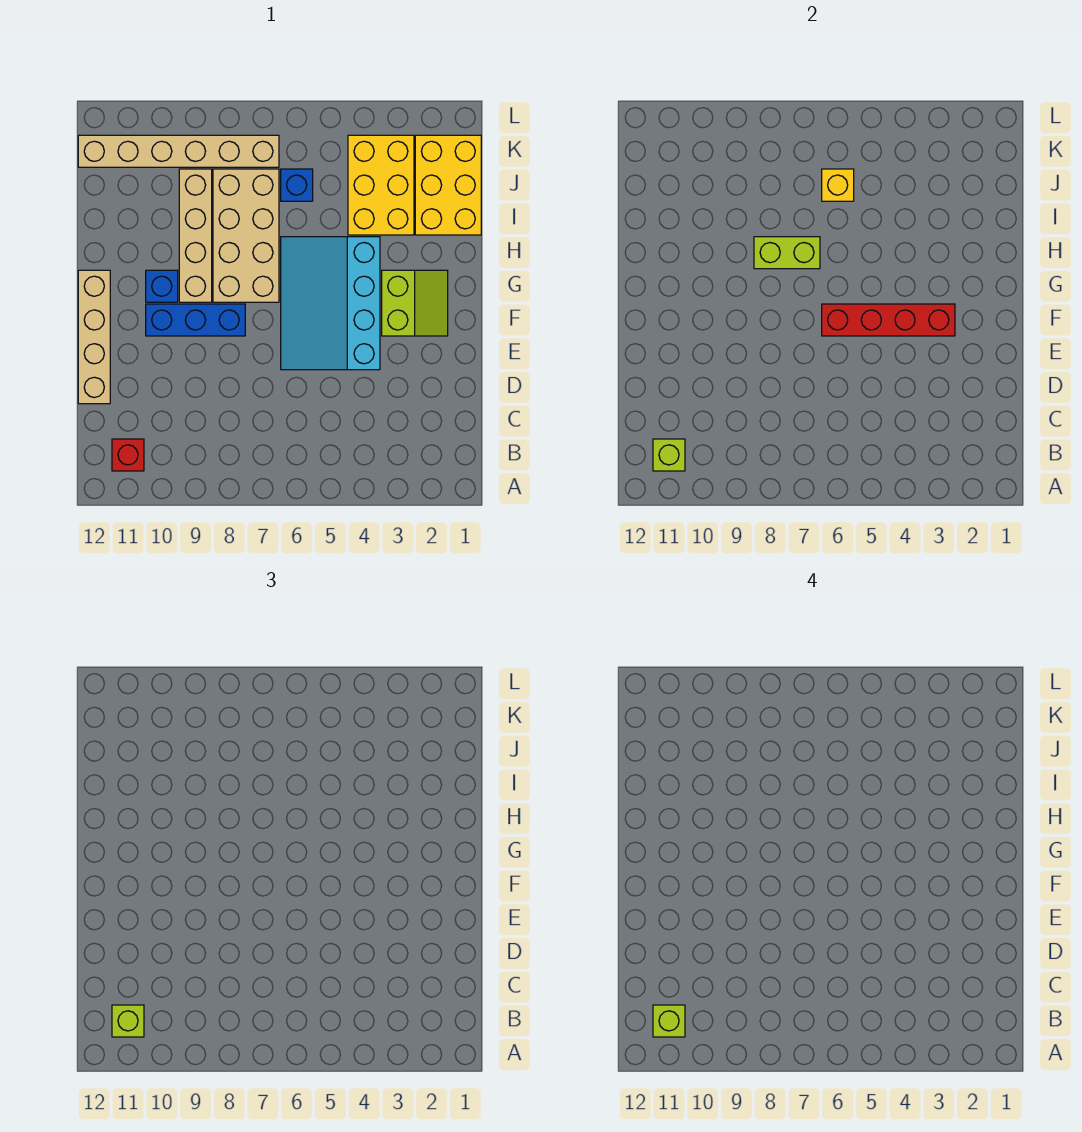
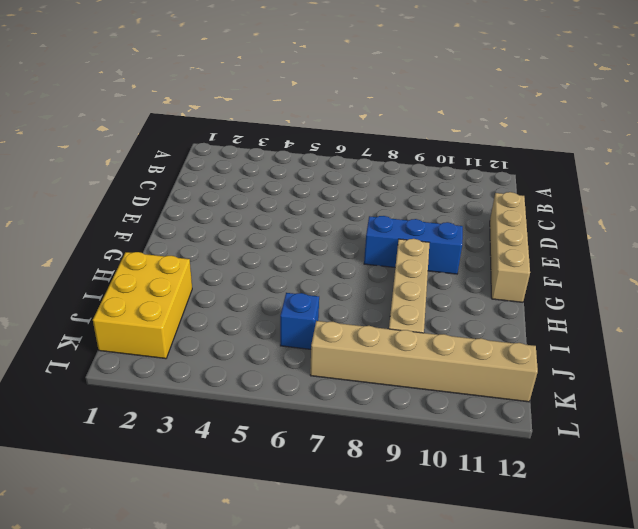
none -> red 1x1 brick [112,439,144,471]
none -> cyan 3x4 slope [281,237,380,370]
none -> lime 2x2 slope [382,270,448,336]

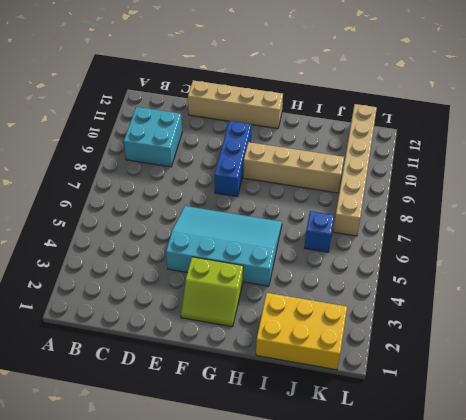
cyan 2x2 brick [124,107,182,167] -> none
none -> red 1x1 brick [112,439,144,471]
none -> tan 2x4 brick [213,169,279,302]
none -> blue 1x1 brick [146,270,178,302]

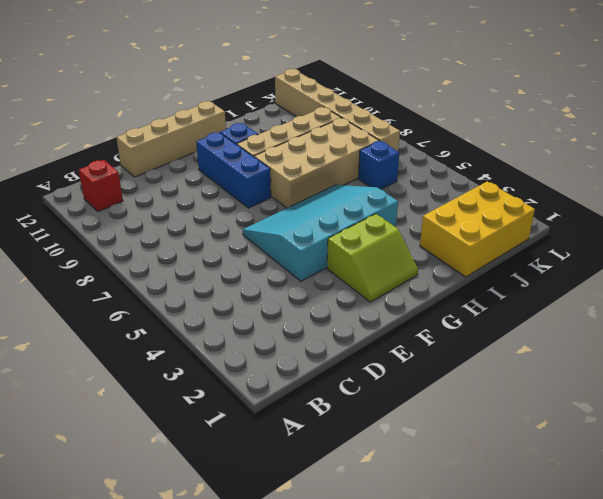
none -> yellow 2x3 brick [348,135,414,235]
none -> lime 1x1 brick [653,439,685,471]
none -> red 1x4 brick [822,304,955,336]

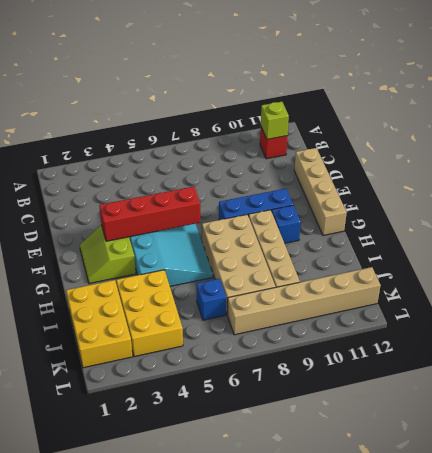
none -> lime 1x2 brick [754,237,820,269]
none -> yellow 1x1 brick [822,169,854,201]
none -> lime 1x1 brick [112,1005,144,1037]

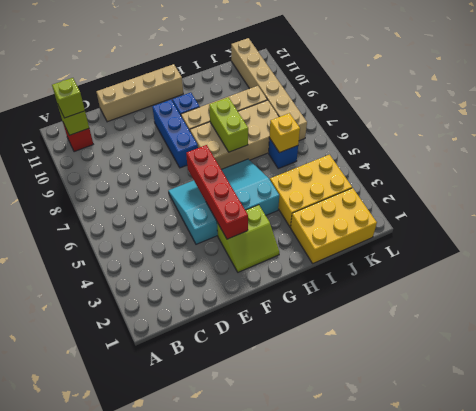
none -> lime 1x1 brick [653,1005,685,1037]

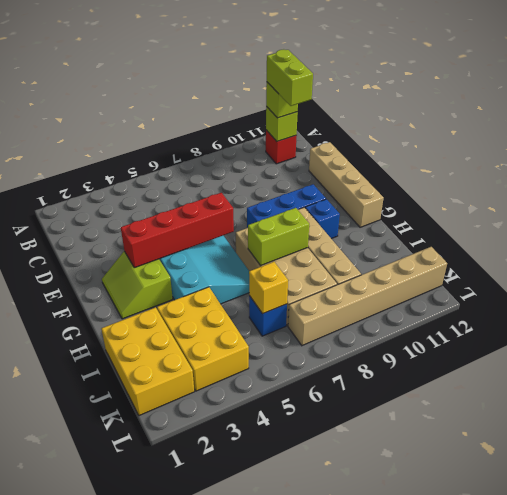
lime 1x2 brick [267,49,313,106] -> lime 1x1 brick [653,1005,685,1037]

